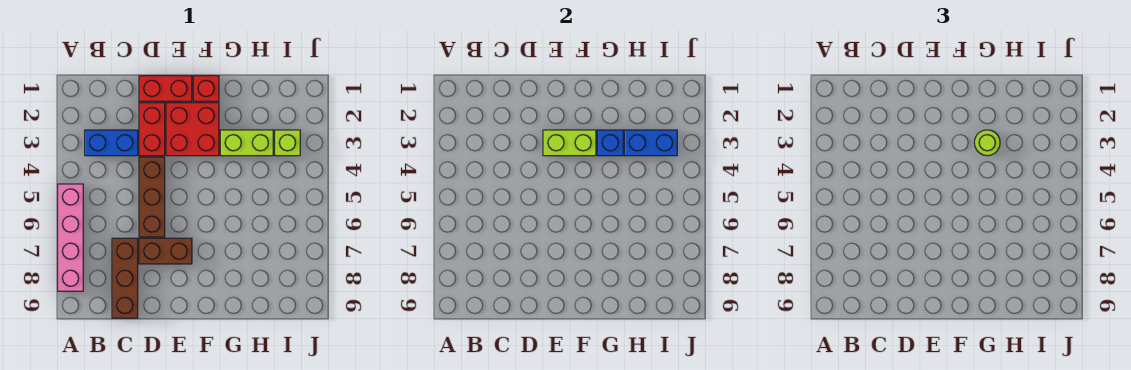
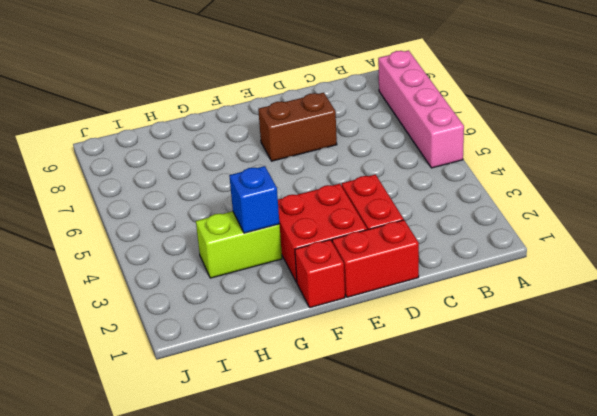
none -> blue 1x2 brick [85,130,138,156]
none -> brown 1x3 brick [112,238,138,318]
none -> brown 1x3 brick [139,157,165,237]

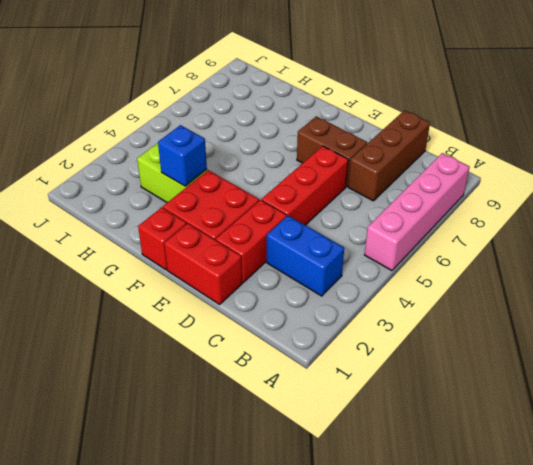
red 1x3 brick [262,146,348,225] -> brown 1x3 brick [139,157,165,237]
none -> lime 1x1 brick [275,130,300,156]
none -> lime 1x2 brick [543,130,596,156]
none -> blue 1x2 brick [624,130,677,156]

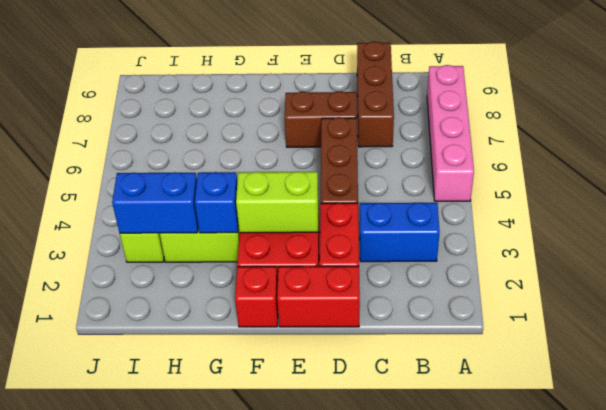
none -> lime 1x1 round brick [974,130,1000,156]

